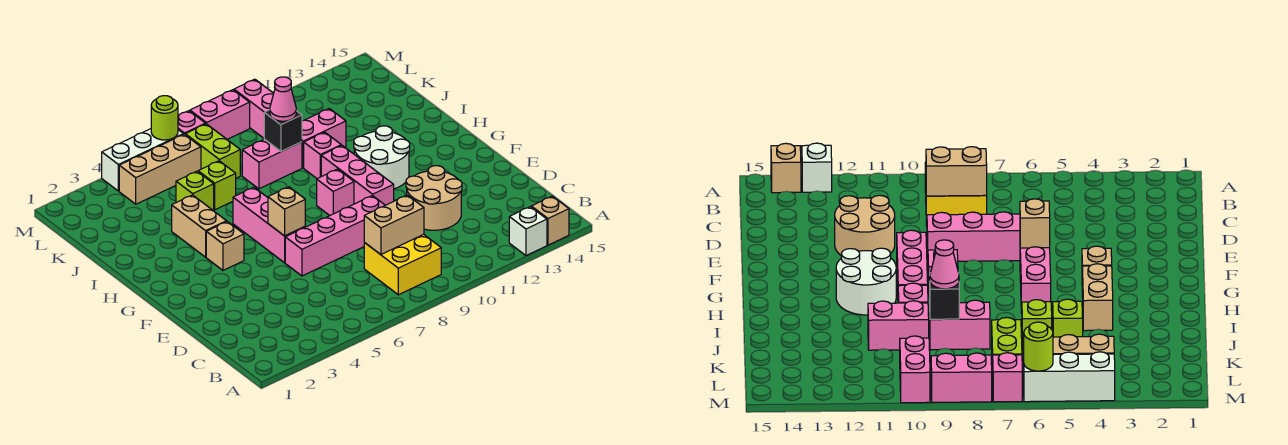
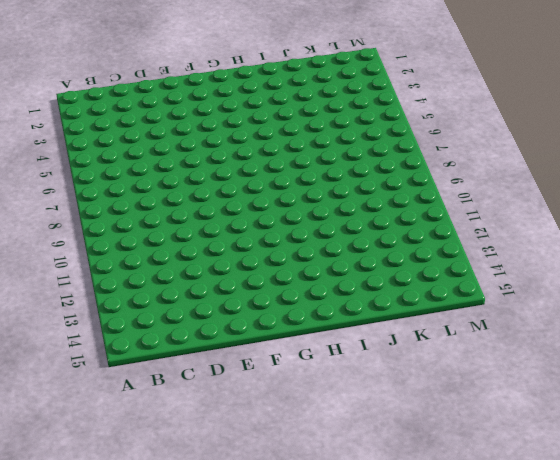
none -> white 1x1 brick [509,207,547,256]
none -> tan 1x1 brick [531,196,569,245]
none -> yellow 2x2 brick [364,234,441,295]

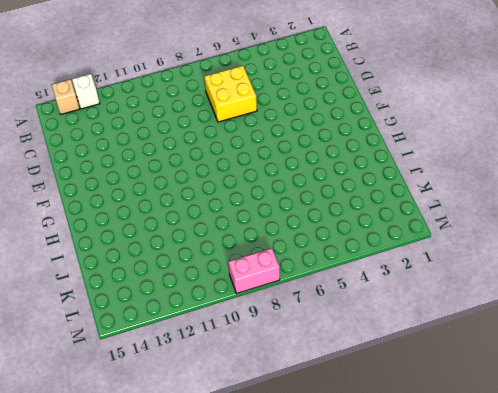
yellow 2x2 brick [204,66,257,122] -> yellow 2x2 brick moved to [364,234,441,295]
none -> tan 2x2 round brick [406,166,462,230]
none -> pink 1x4 brick [285,196,385,276]
none -> pink 1x3 brick [233,187,305,263]

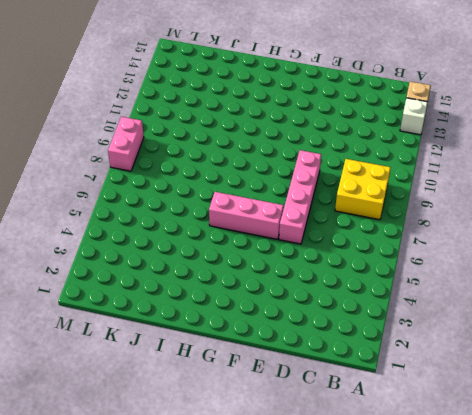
none -> tan 2x2 round brick [406,166,462,230]
none -> pink 1x3 brick [321,145,394,205]
none -> tan 1x1 brick [206,221,244,270]

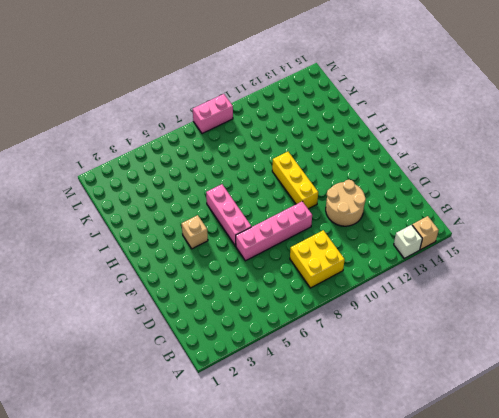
yellow 1x3 brick [272,152,318,209] -> pink 1x3 brick [321,145,394,205]
none -> pink 1x1 brick [317,169,354,215]
none -> white 2x2 round brick [354,126,410,189]
none -> tan 1x2 brick [172,195,227,257]

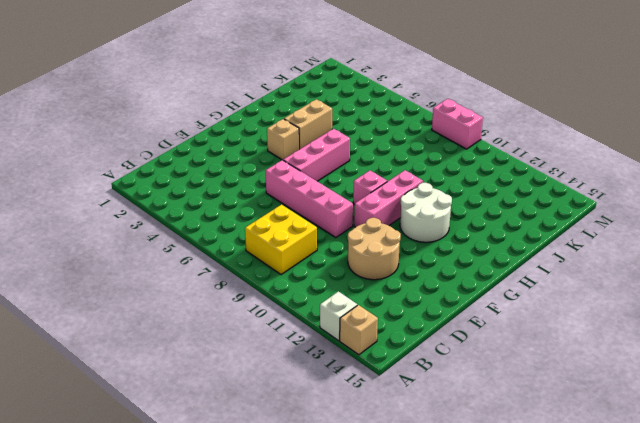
none -> pink 1x1 brick [304,132,341,179]
none -> lime 1x1 brick [176,171,214,211]
none -> lime 1x1 brick [198,161,236,210]

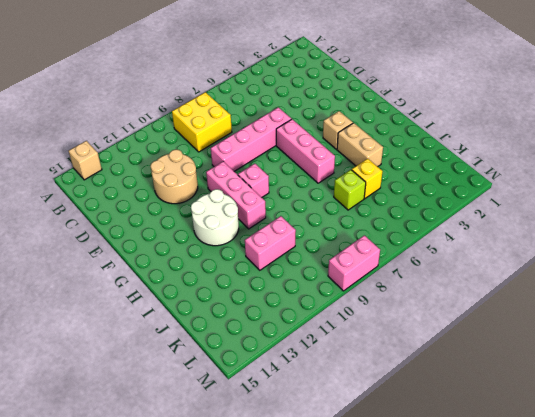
yellow 1x1 brick [352,159,383,199] -> lime 1x1 brick [176,171,214,211]
none -> white 1x1 brick [509,207,547,256]
none -> pink 1x1 brick [304,132,341,179]
none -> pink 1x2 brick [242,139,302,189]

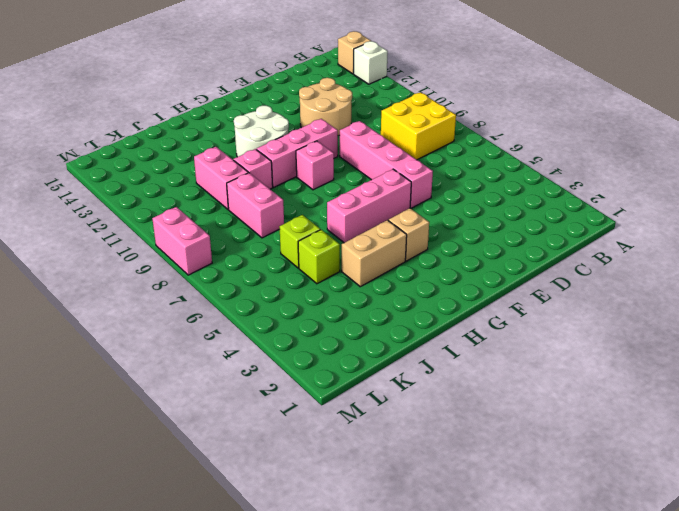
none -> lime 1x2 brick [185,124,240,178]
none -> tan 1x3 brick [119,134,201,204]
none -> pink 1x2 brick [234,79,274,138]

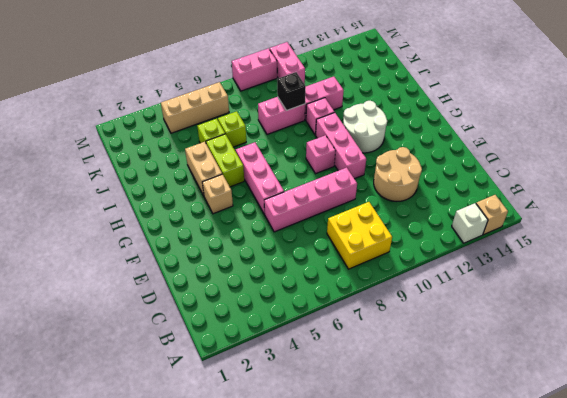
lime 1x2 brick [206,134,244,187] -> lime 1x2 brick moved to [185,124,240,178]
none -> white 1x3 brick [102,129,183,191]
none -> pink 1x1 brick [178,111,205,134]
none -> tan 1x2 brick [364,195,424,254]

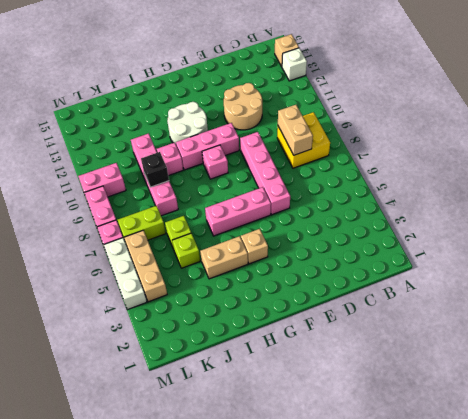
none -> tan 1x1 brick [268,187,305,236]
none -> lime 1x1 round brick [151,96,178,140]
none -> pink 1x1 cone [270,77,296,121]

